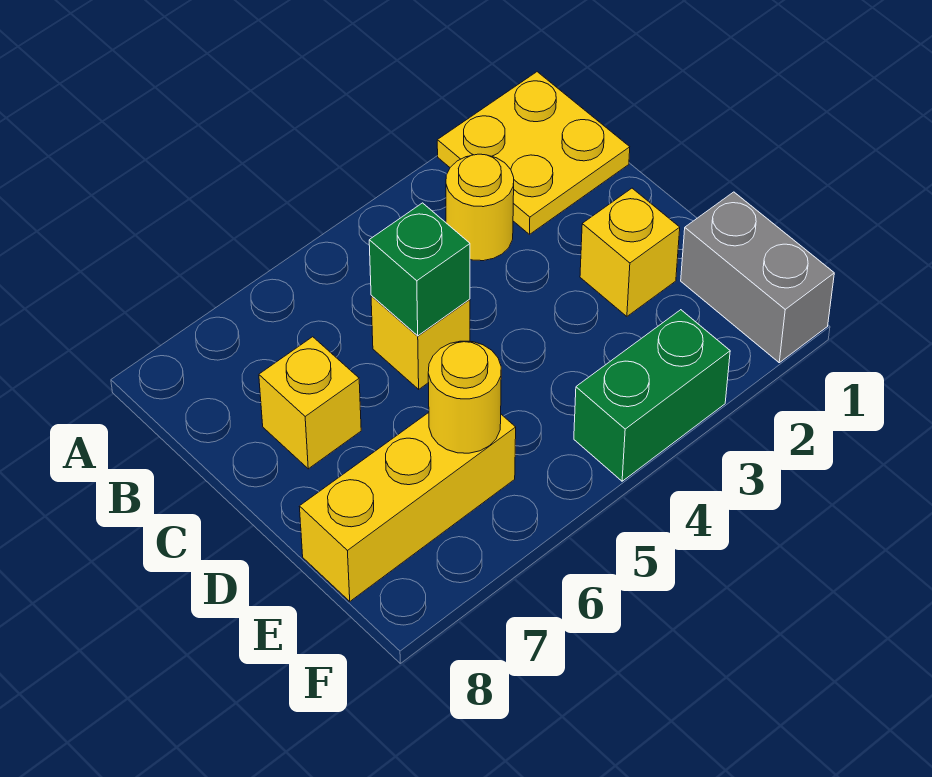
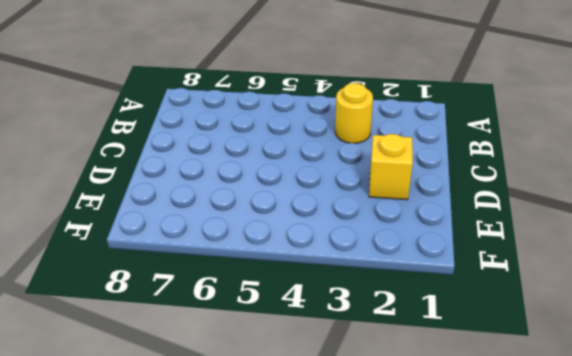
none -> yellow 2x2 plate [437,72,630,234]
none -> yellow 1x1 brick [371,295,470,389]

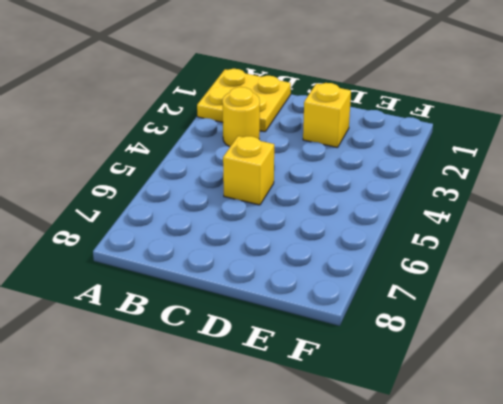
none -> yellow 1x1 brick [259,337,361,469]
none -> grey 1x2 brick [681,192,834,363]

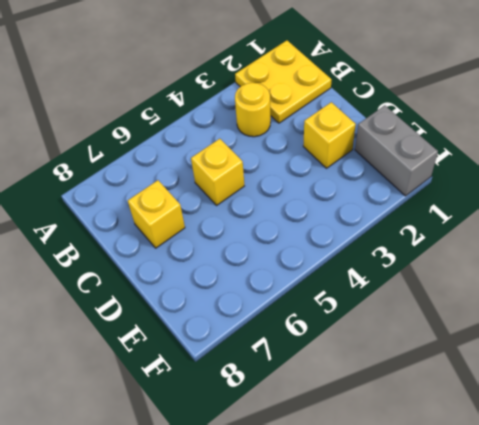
none -> yellow 1x3 brick [299,413,516,601]
none -> green 1x2 brick [574,310,730,481]

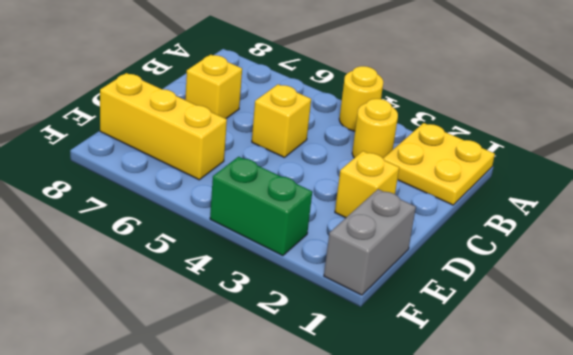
yellow 1x1 round brick [339,66,383,131] -> yellow 1x1 round brick moved to [428,341,501,453]
none -> green 1x1 brick [369,203,470,336]

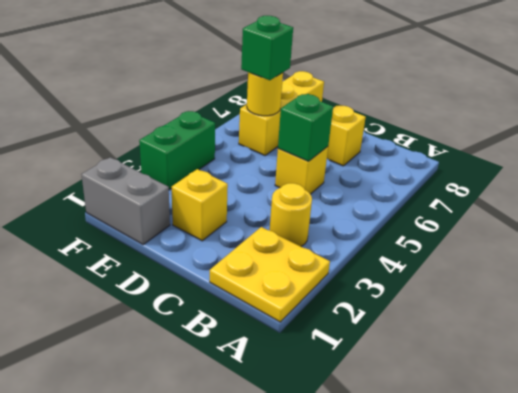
green 1x1 brick [241,16,293,80] -> none

